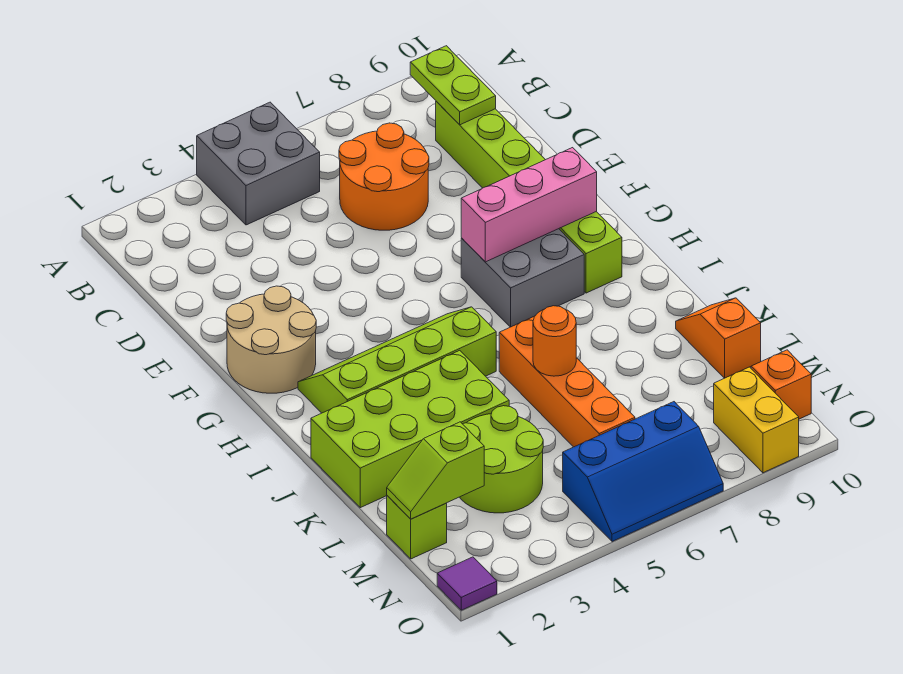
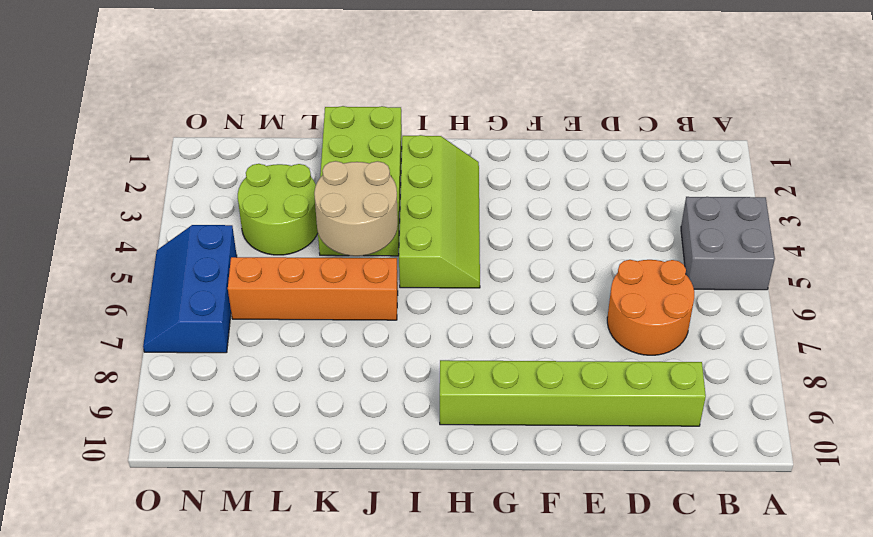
tan 2x2 round brick [314,161,398,256] -> tan 2x2 round brick moved to [226,286,316,393]
none -> grey 2x2 brick [461,229,584,327]
none -> orange 1x2 slope [676,298,761,378]
none -> lime 1x1 brick [387,496,447,559]

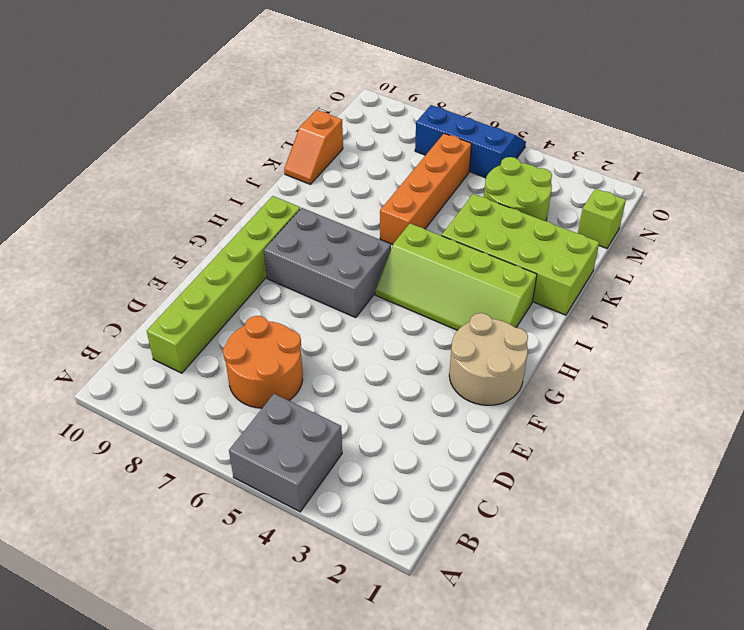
grey 2x3 brick [264,208,391,318] -> grey 2x2 brick [461,229,584,327]
none -> yellow 1x2 brick [714,367,799,473]
none -> orange 1x1 brick [751,350,811,419]
none -> purple 1x1 tile [437,557,497,610]

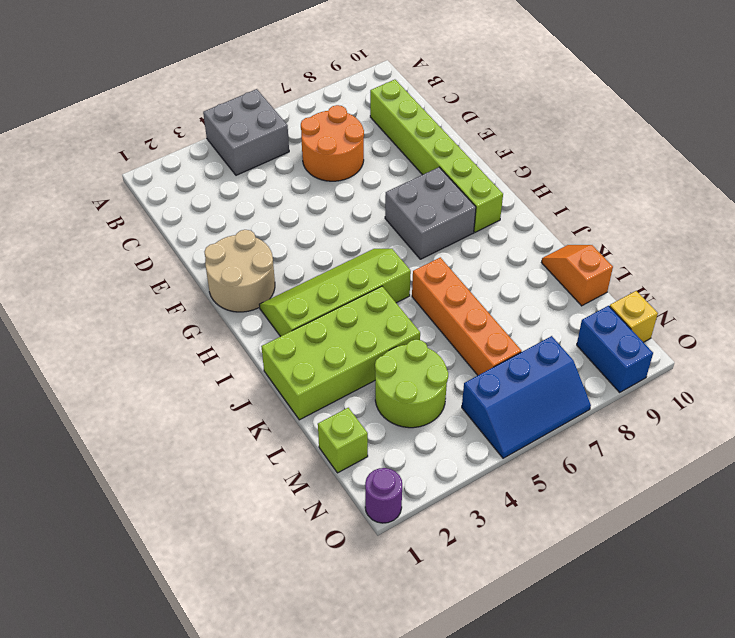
blue 1x2 brick [577,306,653,392] -> yellow 1x2 brick [714,367,799,473]
yellow 1x1 brick [610,291,658,342] -> orange 1x1 brick [751,350,811,419]
purple 1x1 round brick [365,468,402,523] -> purple 1x1 tile [437,557,497,610]
none -> lime 1x2 plate [410,46,496,125]
none -> pink 1x3 brick [461,148,597,262]
none -> orange 1x1 round brick [533,306,576,376]

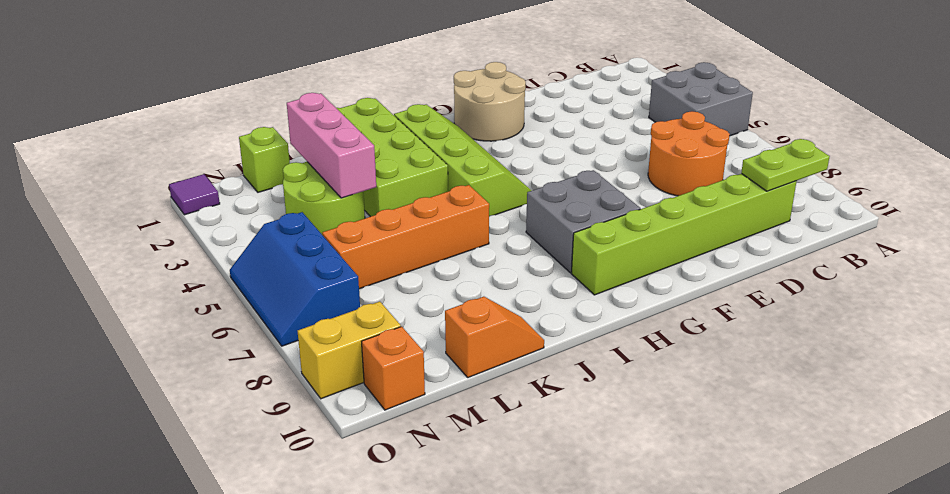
pink 1x3 brick [287,93,376,198] -> pink 1x3 brick moved to [461,148,597,262]
none -> orange 1x1 round brick [533,306,576,376]
none -> lime 1x2 slope [387,422,484,519]

